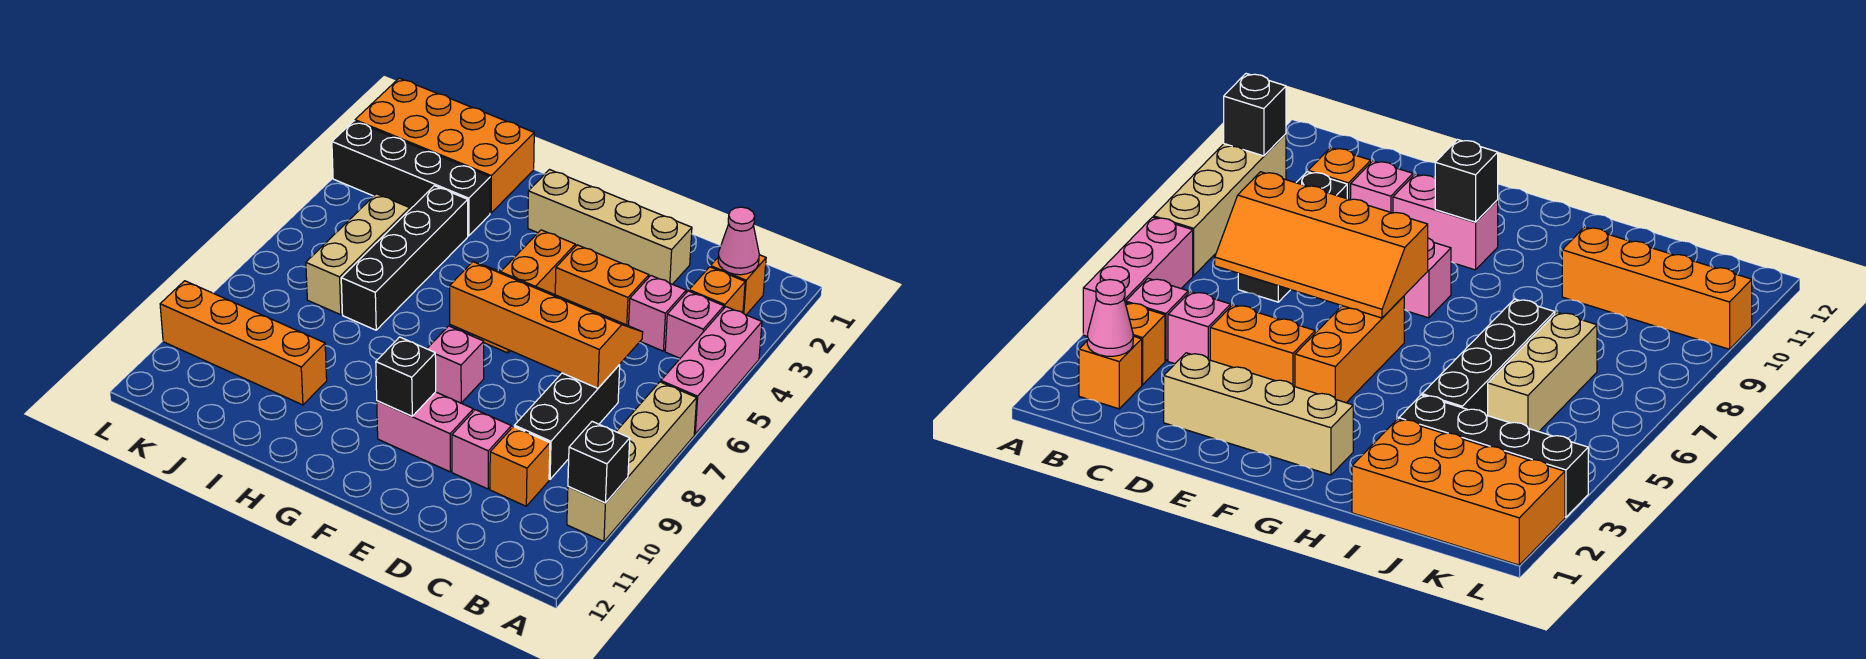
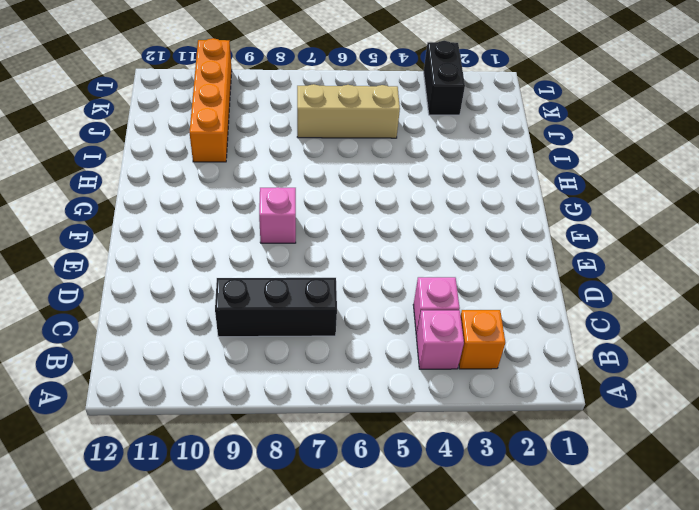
black 1x2 brick [424,41,465,115] -> black 1x4 brick [332,121,490,236]
none -> pink 1x3 brick [661,307,762,434]
none -> tan 1x4 brick [567,382,697,542]
none -> orange 1x1 brick [711,255,766,315]

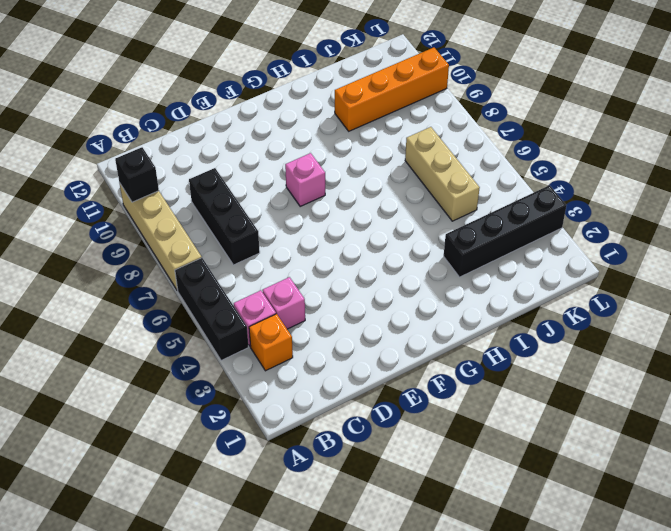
black 1x3 brick [175,258,248,360] -> pink 1x3 brick [661,307,762,434]
none -> orange 1x1 brick [711,255,766,315]
none -> orange 1x1 brick [490,427,550,506]
none -> tan 1x4 brick [528,170,692,284]

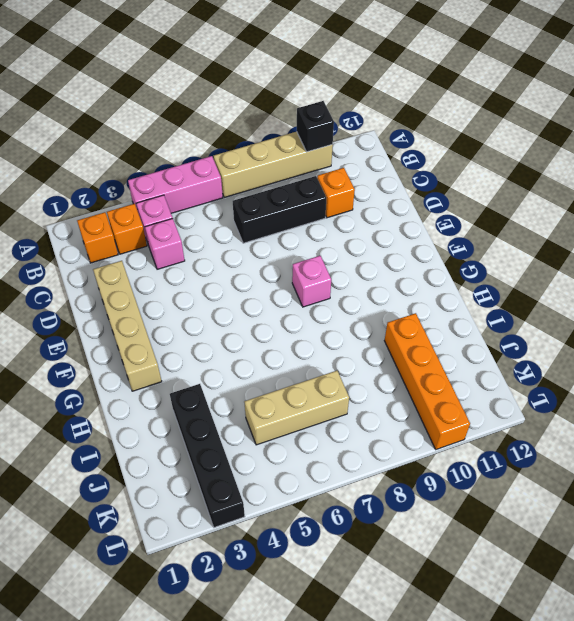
none -> orange 1x2 brick [555,245,649,326]
none -> pink 1x1 brick [452,410,511,489]
none -> pink 1x2 brick [377,392,473,472]

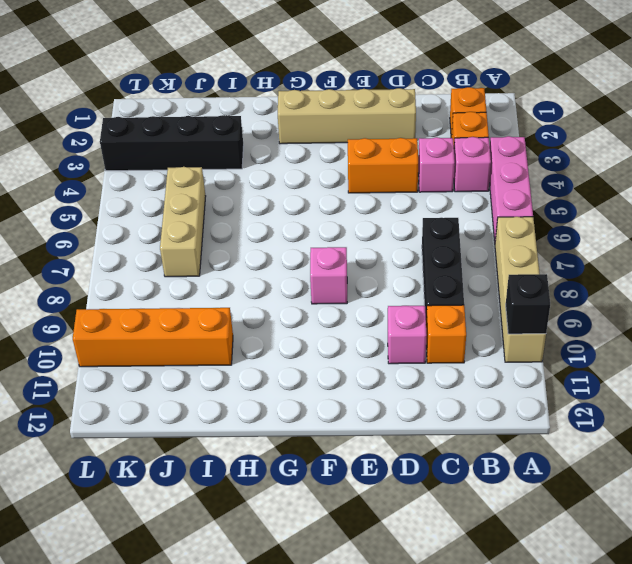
none -> pink 1x2 brick [377,392,473,472]
none -> orange 1x3 brick [473,230,575,353]
none -> orange 2x4 brick [355,78,534,213]

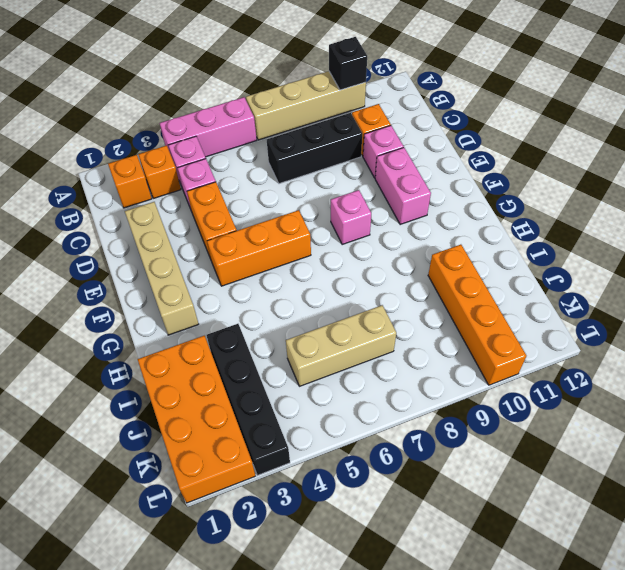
none -> black 1x4 brick [341,186,468,330]
none -> pink 1x1 cone [718,207,759,275]
none -> orange 2x4 slope [450,262,643,388]

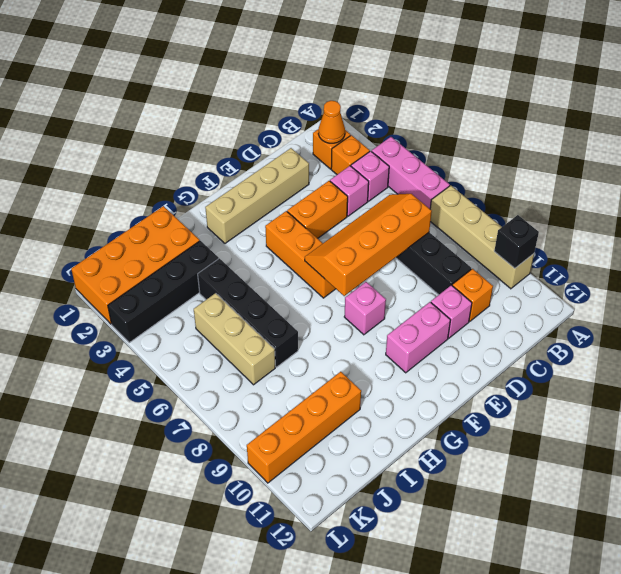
orange 1x1 cone [318,101,345,143] -> pink 1x1 cone [718,207,759,275]
none -> black 1x1 brick [376,337,436,416]

